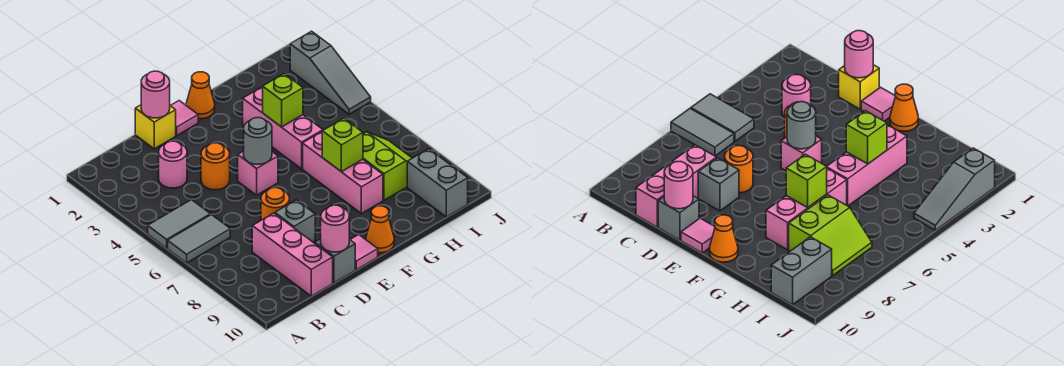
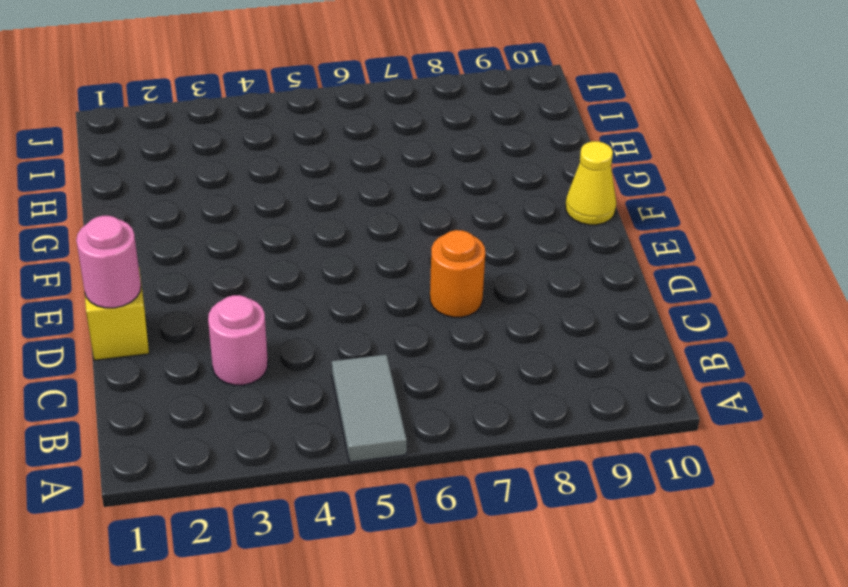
yellow 1x1 cone [565,141,616,225] -> orange 1x1 cone [366,206,394,253]
none -> grey 1x2 tile [168,215,230,263]
none -> pink 1x3 brick [252,213,333,296]
none -> orange 1x1 round brick [201,143,230,190]

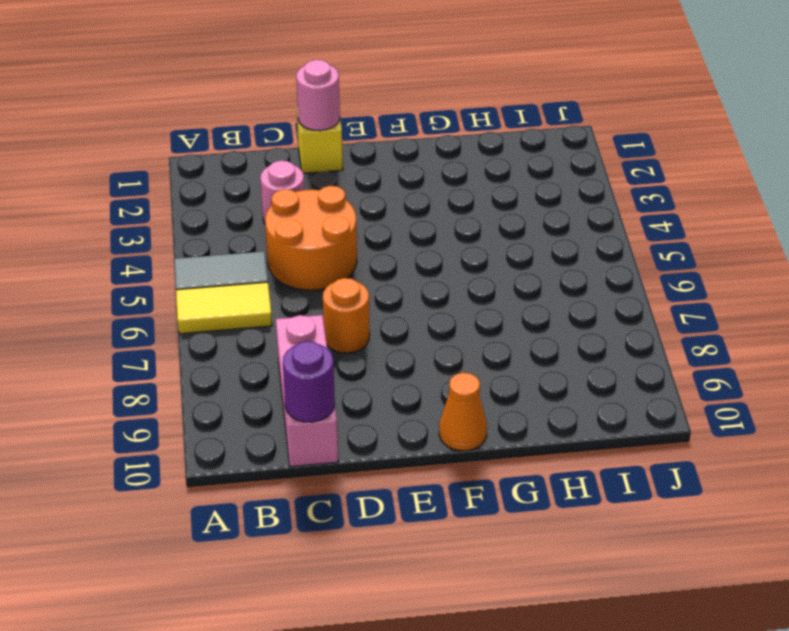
yellow 1x2 tile [176,282,272,334] -> grey 1x2 tile [168,215,230,263]
orange 2x2 round brick [265,186,357,290] -> orange 1x1 round brick [201,143,230,190]
purple 1x1 round brick [283,341,335,422] -> none
none -> grey 1x1 brick [275,200,315,242]
none -> grey 1x1 brick [315,239,355,283]
none -> pink 1x1 tile [170,101,198,135]

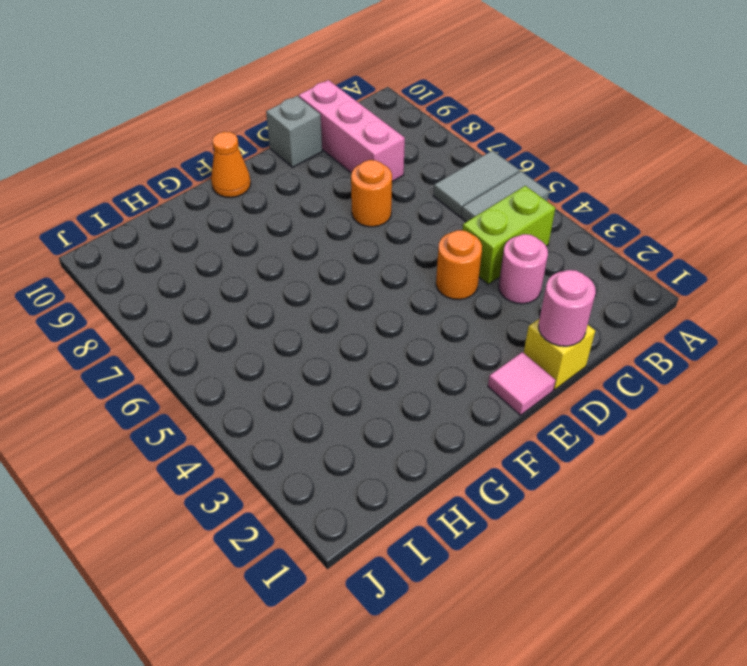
lime 1x2 brick [462,186,555,284] -> none
none -> grey 1x1 brick [275,200,315,242]
none -> pink 1x1 brick [238,151,278,195]
none -> pink 1x1 tile [350,234,378,270]

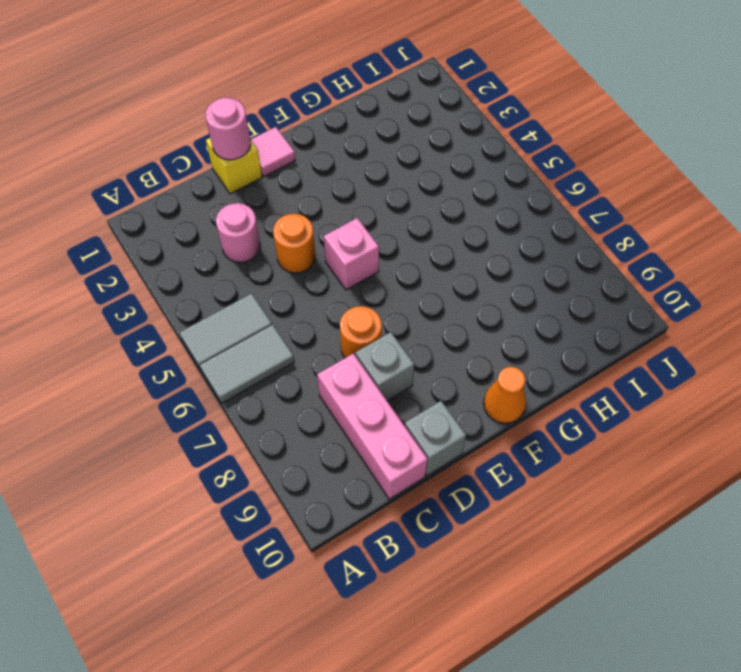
none -> pink 1x1 tile [350,234,378,270]
none -> orange 1x1 cone [186,72,215,119]
none -> pink 1x3 brick [243,87,323,169]

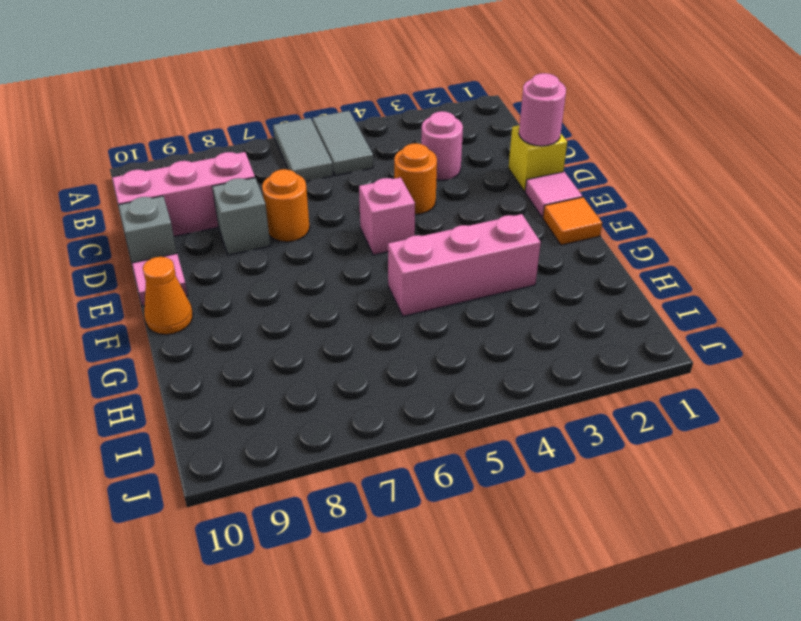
orange 1x1 tile [543,197,602,245] -> orange 1x1 cone [186,72,215,119]
none -> pink 1x3 brick [303,132,383,214]
none -> lime 2x2 slope [363,132,412,200]
none -> grey 1x2 brick [407,149,468,217]

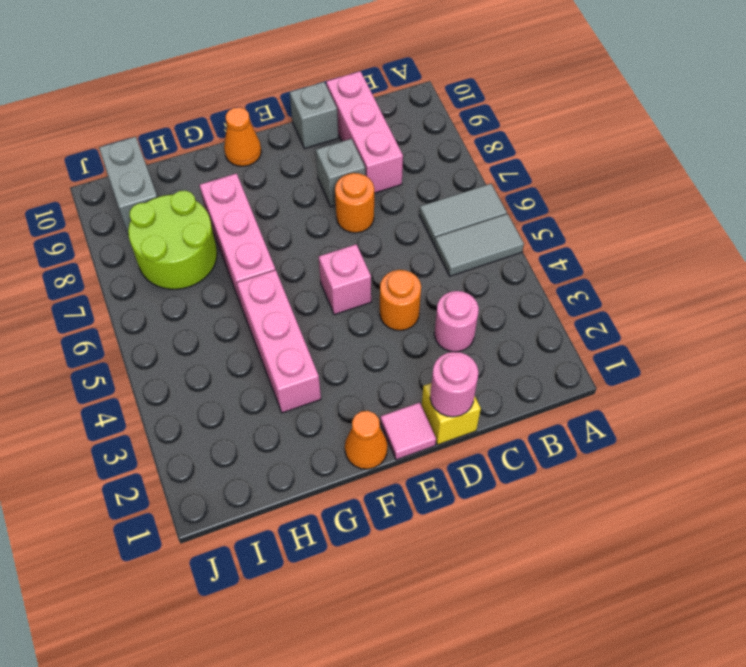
lime 2x2 round brick [128,191,217,289] -> lime 2x2 slope [363,132,412,200]
none -> pink 1x1 tile [350,234,378,270]
none -> grey 1x3 slope [290,31,371,114]
none -> pink 1x1 round brick [321,205,349,252]

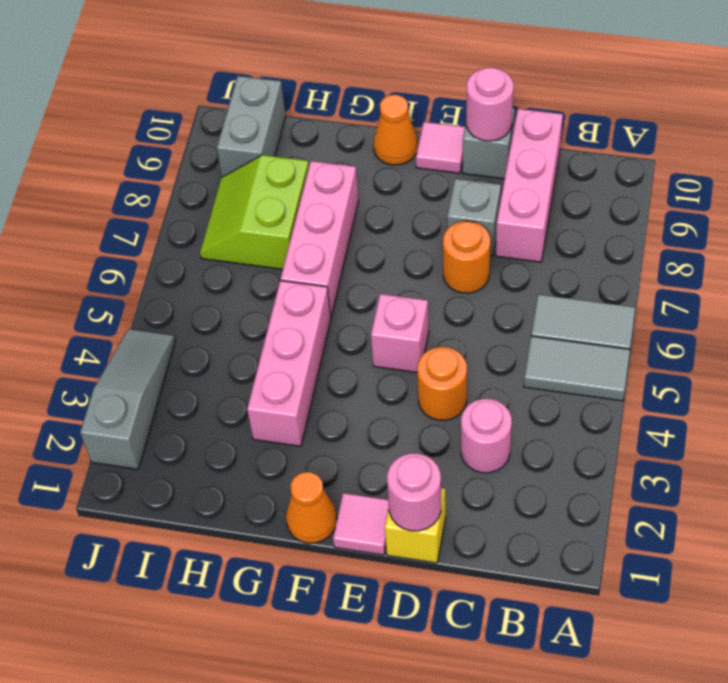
none -> grey 1x1 round brick [244,118,272,164]
none -> lime 1x1 brick [263,74,303,127]
none -> lime 1x1 brick [322,118,363,172]

